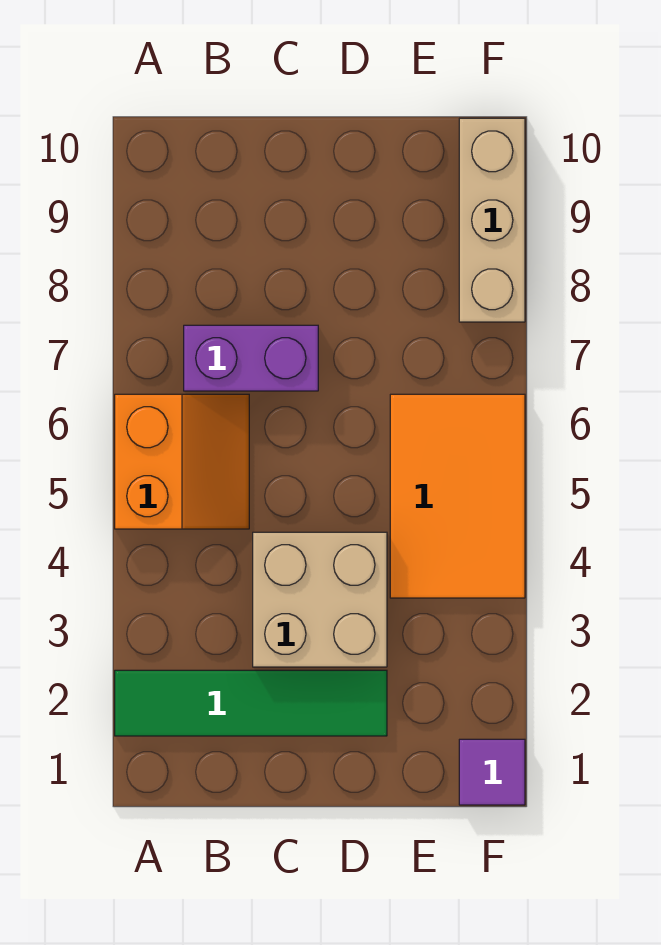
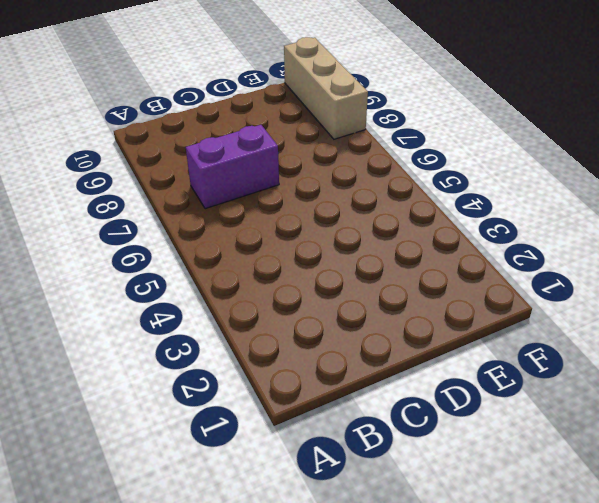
none -> green 1x4 tile [115,670,387,736]
none -> orange 2x2 slope [115,394,249,529]

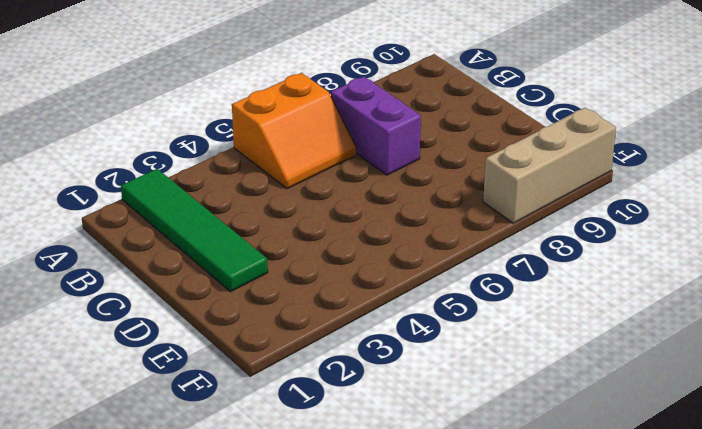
none -> tan 2x2 brick [253,532,387,667]
none -> orange 2x3 tile [390,394,525,598]

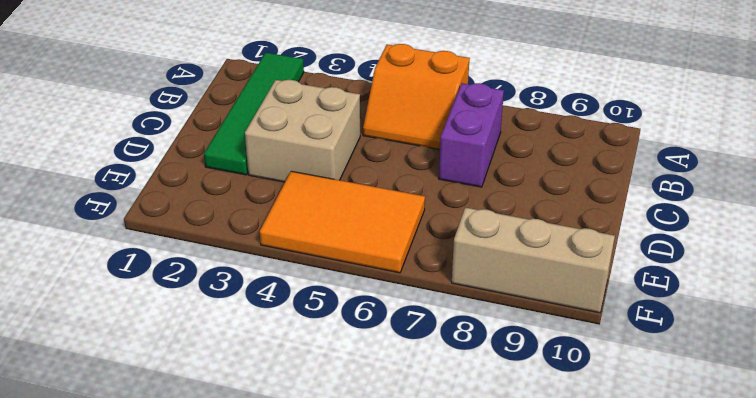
none -> purple 1x1 tile [459,739,525,805]

